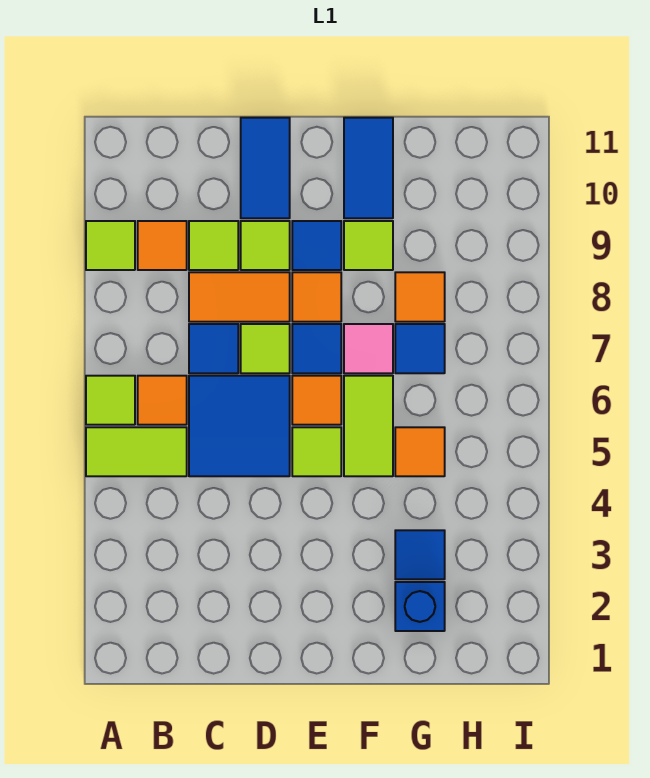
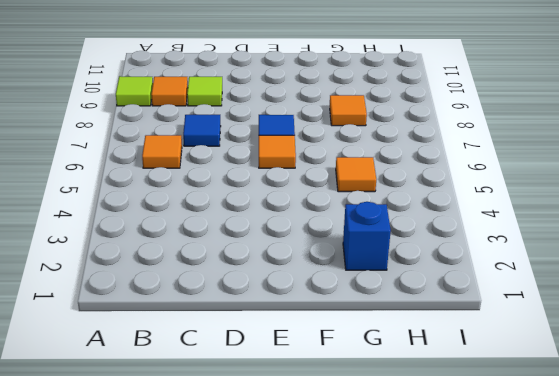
none -> lime 1x2 tile [86,427,187,476]
none -> lime 1x1 tile [86,376,135,425]
none -> blue 2x2 tile [189,376,290,476]

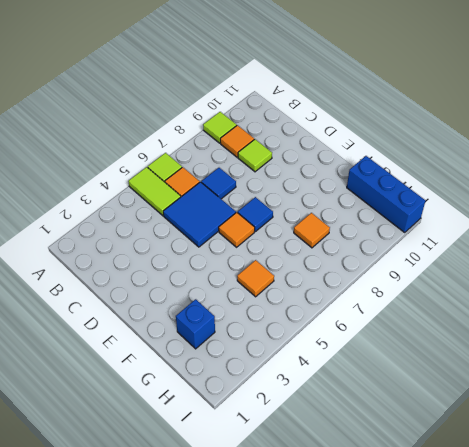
blue 1x3 brick [347,156,425,233] -> none
none -> orange 1x2 tile [189,272,290,322]
none -> lime 1x1 tile [241,324,290,373]
none -> lime 1x1 tile [241,221,290,270]

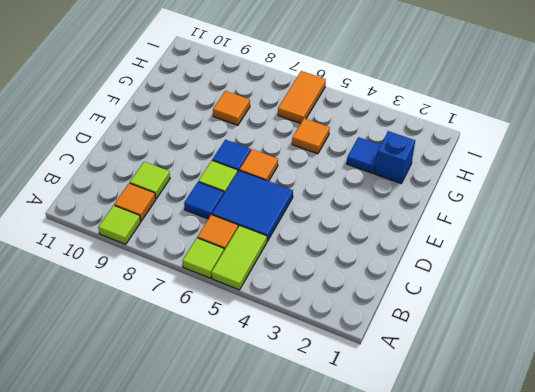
orange 1x2 tile [278,71,326,123] -> orange 1x2 tile moved to [189,272,290,322]
none -> lime 1x1 tile [241,221,290,270]
none -> blue 1x2 tile [241,118,290,218]
none -> lime 1x1 tile [292,427,341,476]

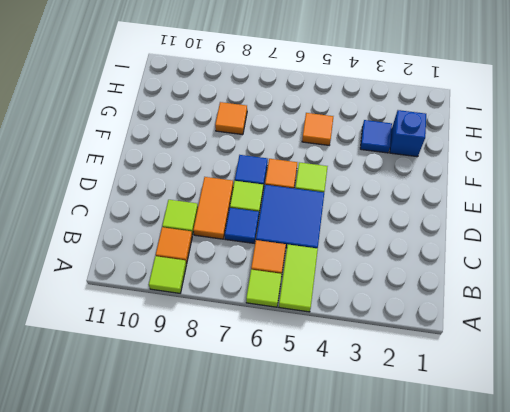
none -> lime 1x1 tile [241,221,290,270]
none -> blue 1x2 tile [241,118,290,218]
none -> orange 1x1 tile [292,272,341,322]

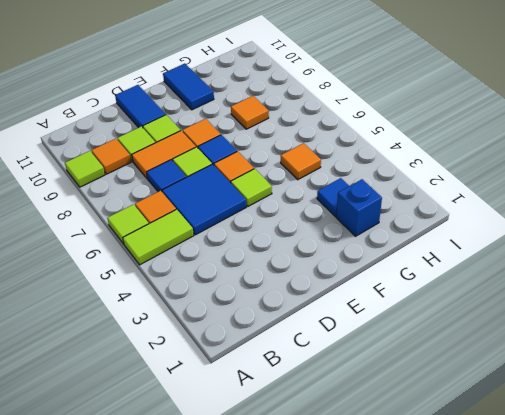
none -> blue 1x1 tile [292,221,341,270]
none -> lime 1x2 tile [344,376,393,476]
none -> pink 1x1 tile [344,324,393,373]

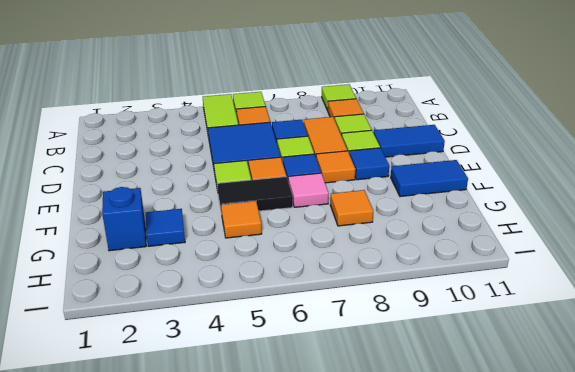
black 1x2 tile [217,177,293,214] -> lime 1x2 tile [344,376,393,476]
none -> lime 1x1 tile [344,221,393,270]
none -> blue 1x1 tile [395,324,445,373]

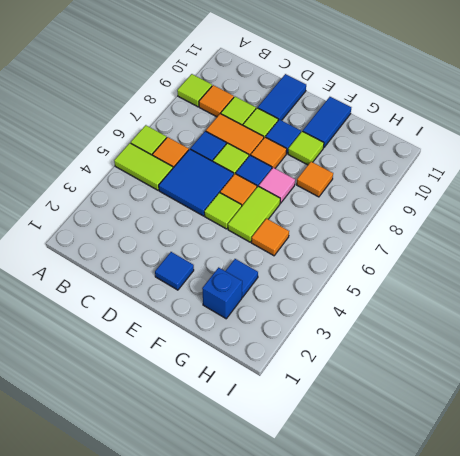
blue 1x1 tile [155,252,194,290] -> blue 1x1 tile moved to [395,324,445,373]

